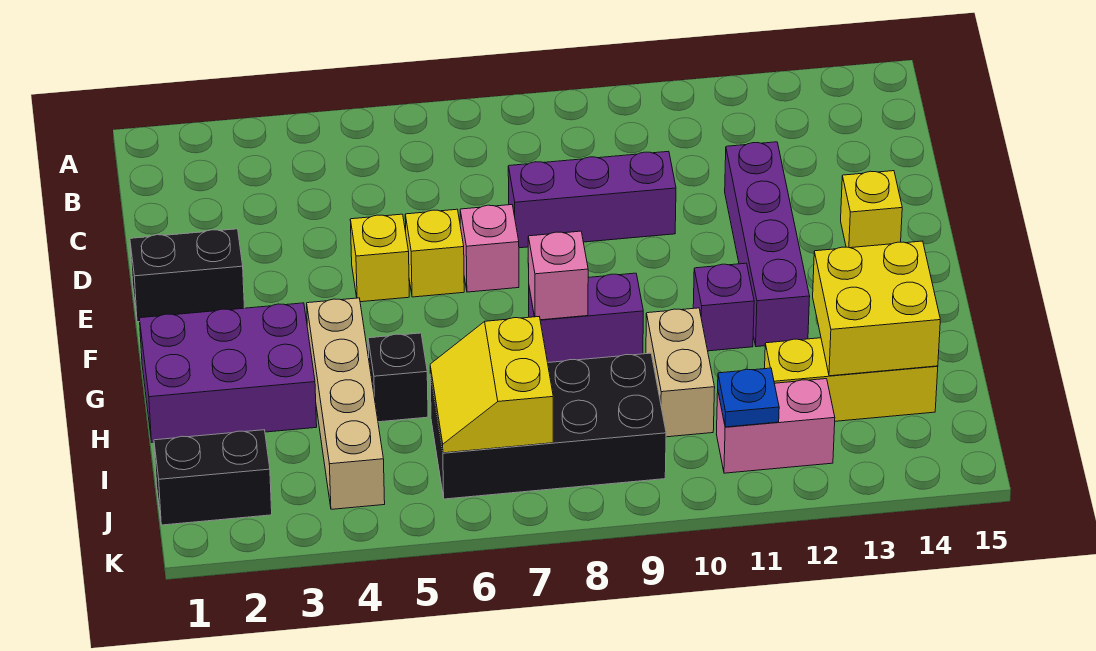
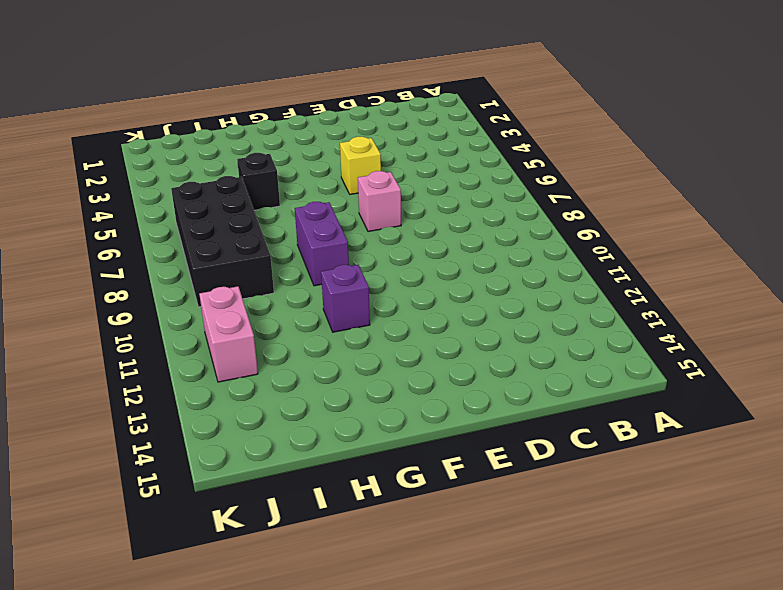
none -> purple 1x3 brick [508,151,676,248]
none -> purple 1x4 brick [725,142,810,347]
none -> black 1x2 brick [130,229,244,322]

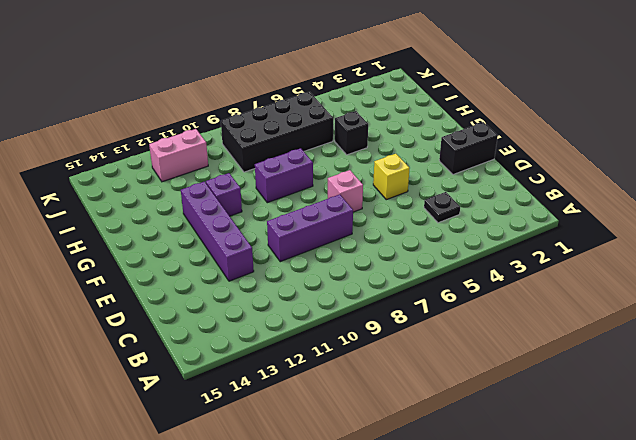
black 1x1 plate [424,192,460,223] -> none
none -> yellow 1x1 brick [405,209,464,297]
none -> yellow 1x1 brick [841,171,902,248]
none -> purple 2x3 brick [139,303,317,442]

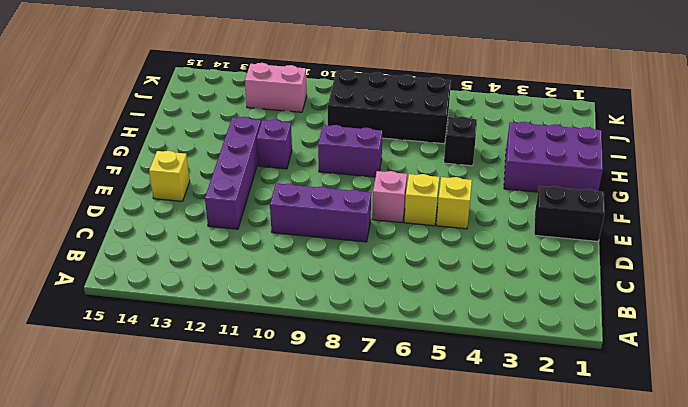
none -> tan 1x4 brick [307,298,385,509]
none -> tan 1x2 brick [646,308,715,437]
none -> yellow 1x3 brick [765,338,938,421]

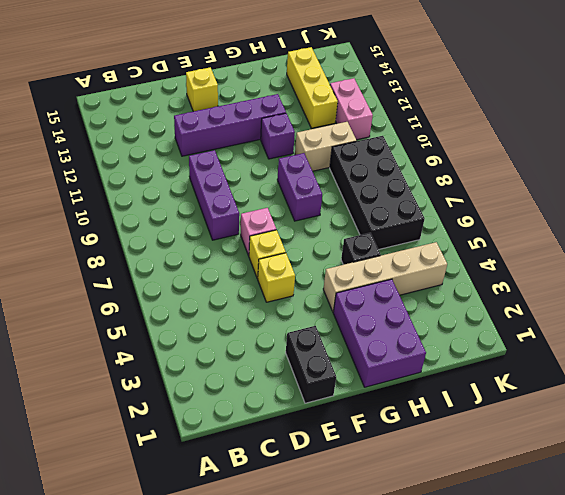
none -> black 1x2 brick [154,430,272,525]
none -> pink 1x1 brick [528,231,588,320]
none -> yellow 2x2 brick [813,241,940,376]

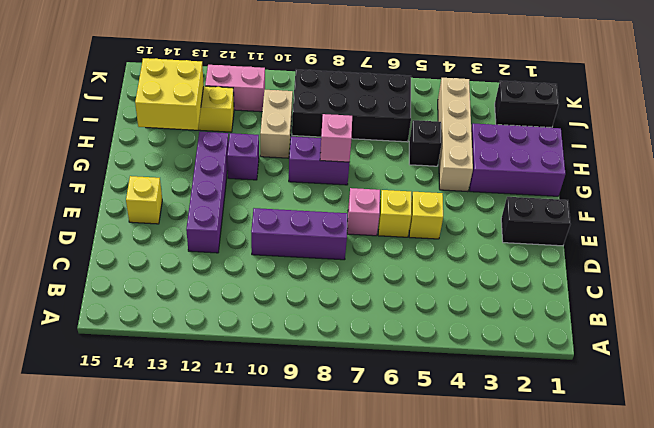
none -> yellow 2x2 slope [430,317,553,453]
none -> blue 1x1 plate [718,368,779,427]

